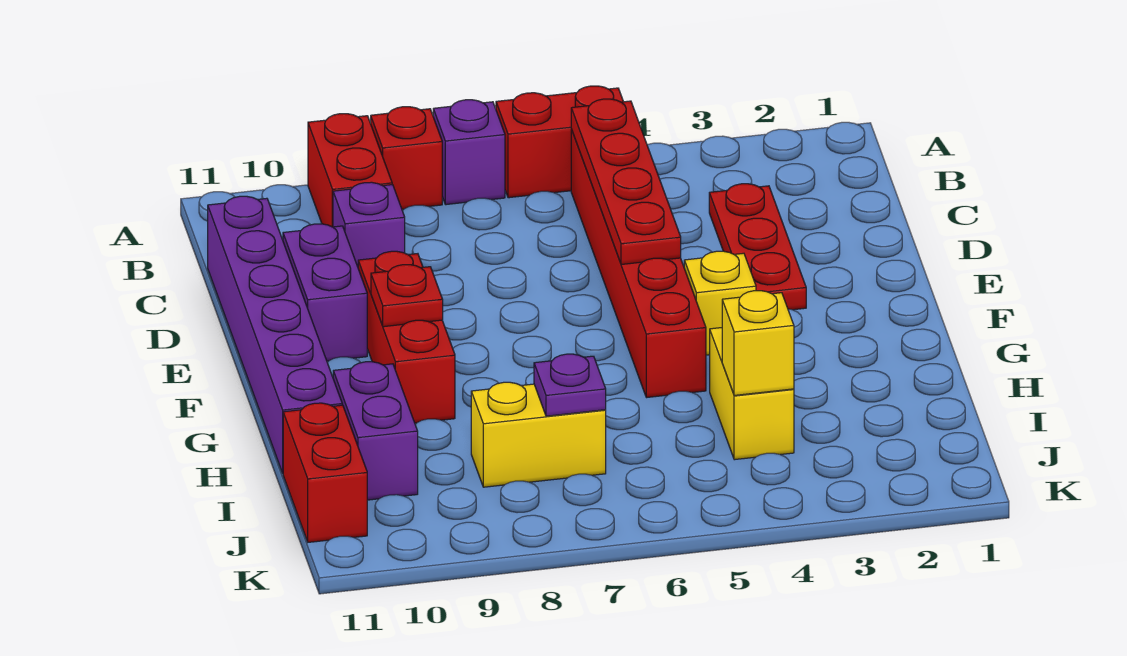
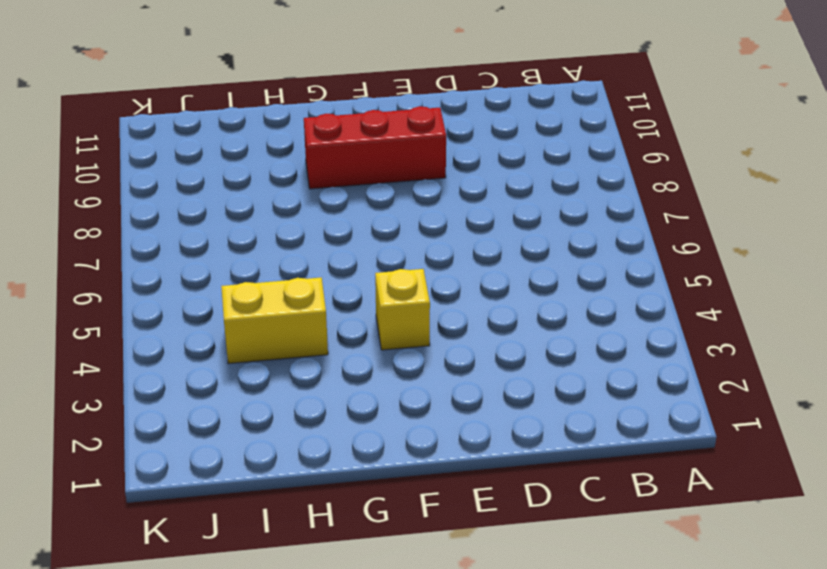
none -> red 1x2 brick [496,86,623,198]
none -> purple 1x1 brick [433,100,505,205]
none -> red 1x1 brick [371,107,442,209]

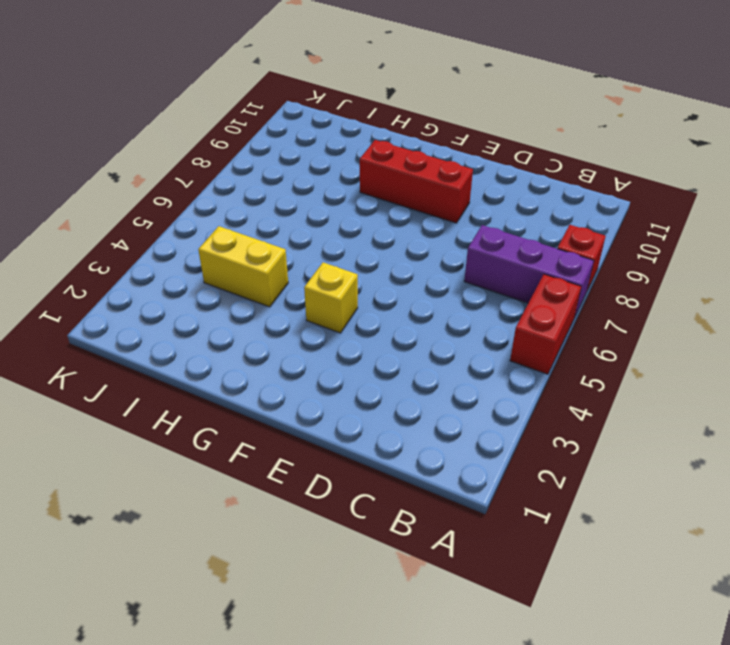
purple 1x3 brick [464,225,594,318] -> purple 1x1 brick [433,100,505,205]
none -> red 1x2 brick [308,114,392,227]
none -> red 1x6 brick [571,130,706,398]
none -> red 1x3 plate [709,184,806,310]

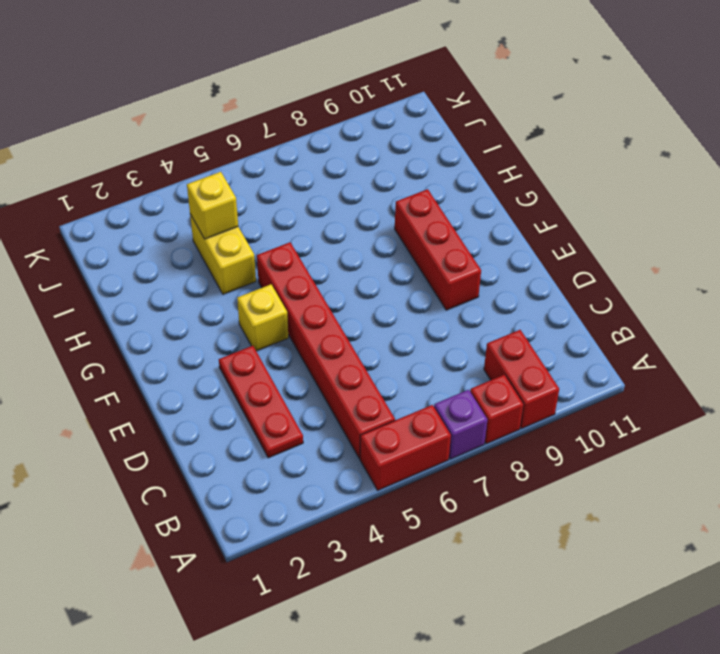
none -> purple 1x1 brick [333,182,405,267]
none -> purple 1x6 brick [208,196,342,473]
none -> purple 1x2 brick [283,224,367,361]

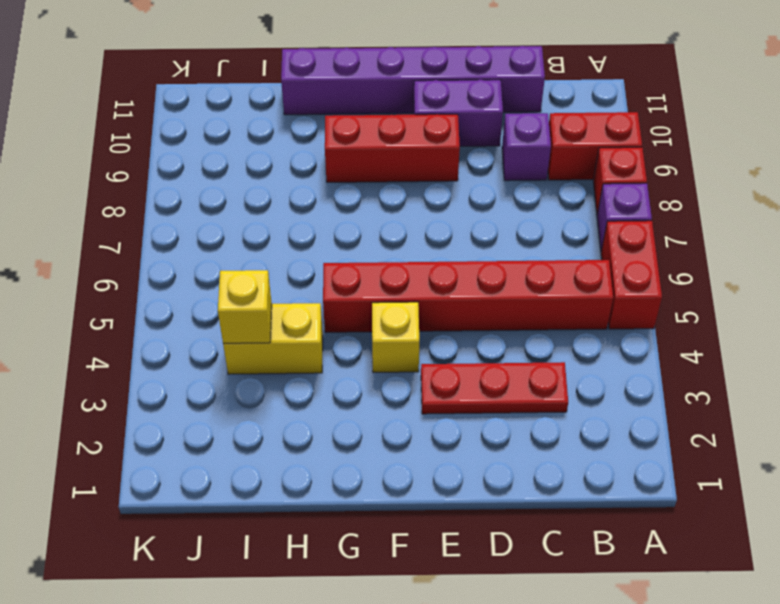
none -> purple 1x2 brick [333,362,418,500]
none -> yellow 1x2 brick [471,382,606,487]
none -> red 1x2 brick [283,403,367,542]

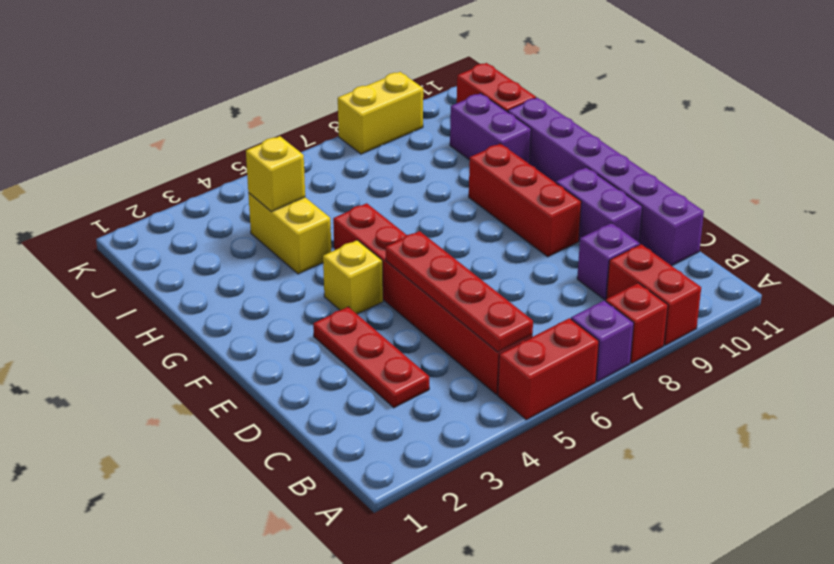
yellow 1x2 brick [338,72,423,154] -> yellow 1x2 brick moved to [471,382,606,487]
none -> red 1x1 plate [371,265,443,327]
none -> purple 1x1 plate [534,354,606,416]

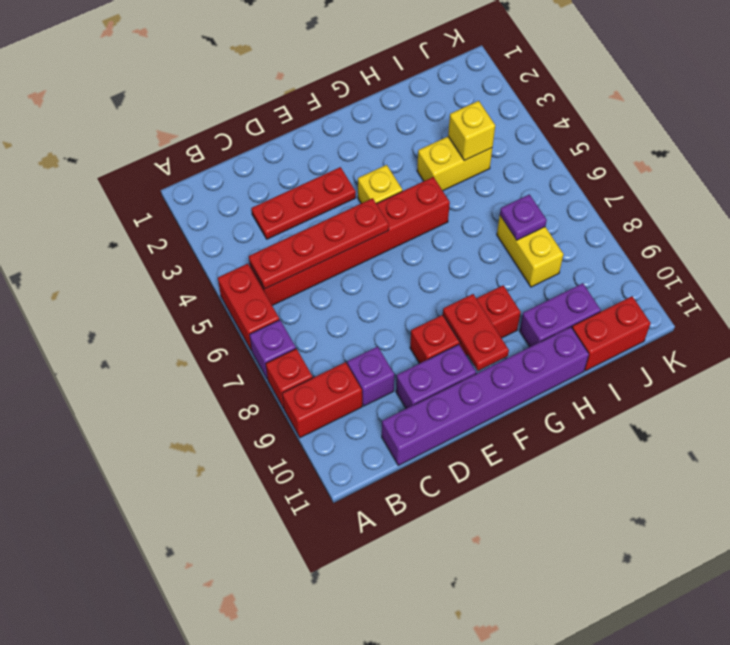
red 1x2 plate [443,294,509,371] -> red 1x1 plate [371,265,443,327]

